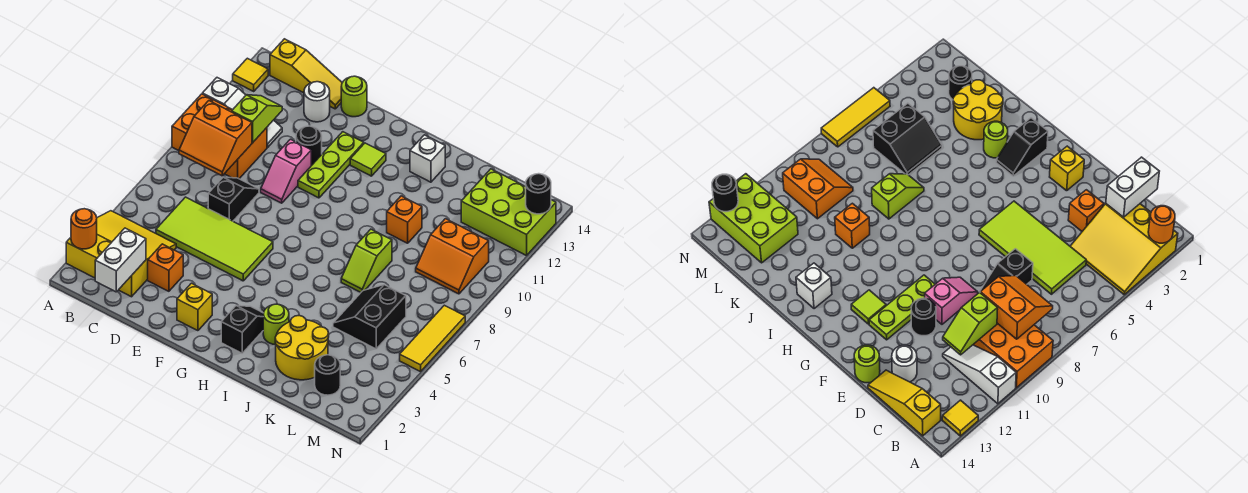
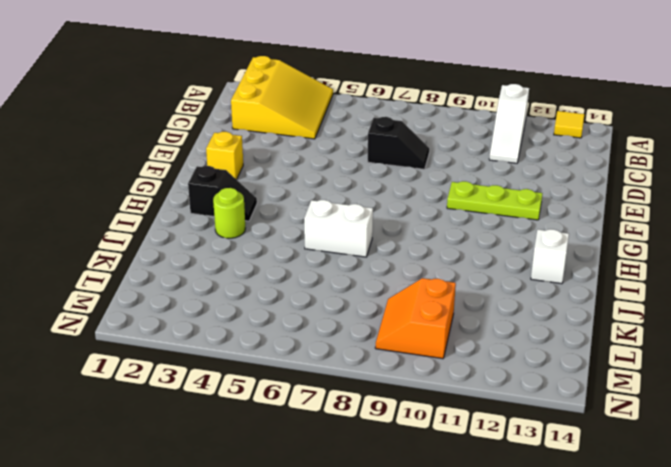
white 1x2 brick [304,200,373,257] -> white 1x2 brick moved to [95,228,146,292]
none -> orange 2x3 brick [172,94,267,179]
none -> yellow 1x3 slope [270,39,342,109]
none -> lime 2x4 tile [156,197,273,281]
none -> orange 1x1 brick [148,244,183,291]

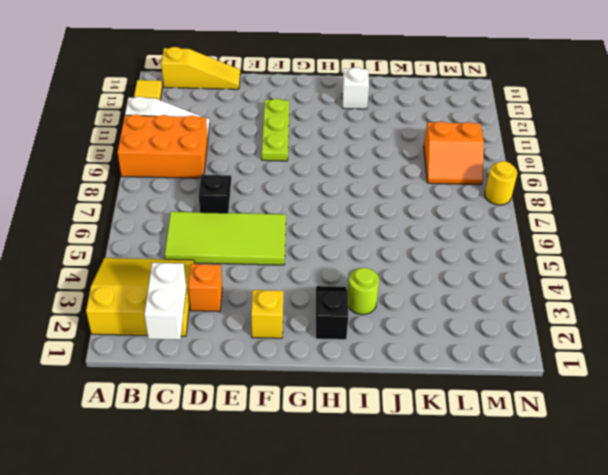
yellow 1x1 round brick [485,161,517,205] -> none
none -> white 1x1 round brick [304,82,330,122]
none -> pink 1x2 slope [261,139,311,203]
none -> black 1x1 round brick [296,126,322,166]
none -> lime 1x1 round brick [341,76,367,117]

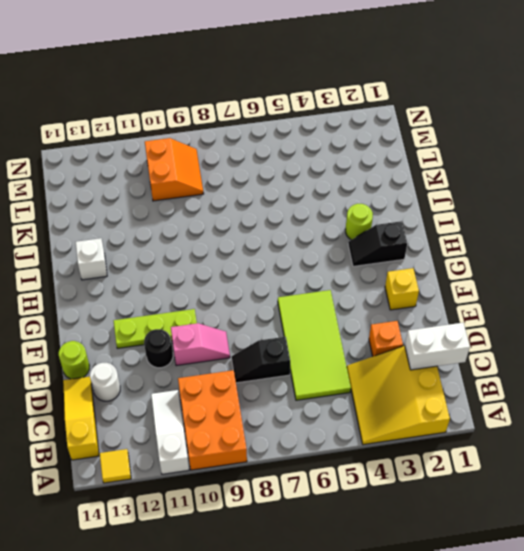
none -> lime 1x1 tile [350,143,386,176]
none -> yellow 2x2 round brick [275,316,329,380]
none -> lime 1x2 slope [341,229,392,292]
none -> orange 1x1 brick [387,196,422,243]

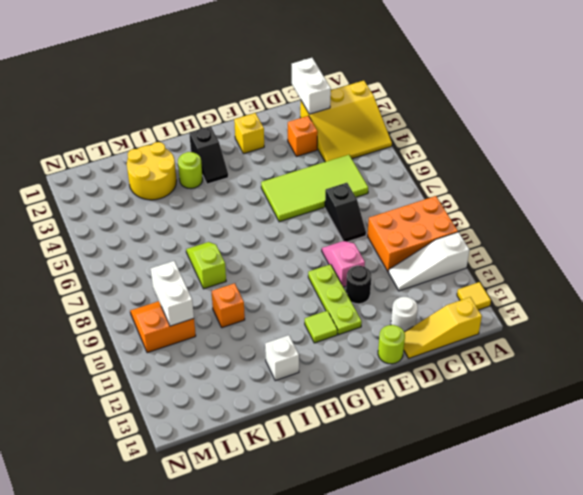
white 1x2 brick [151,261,194,326] -> none
none -> black 2x2 slope [333,285,406,349]
none -> black 1x1 round brick [315,355,340,395]
none -> lime 2x3 brick [461,169,556,256]
none -> yellow 1x3 tile [400,305,465,372]

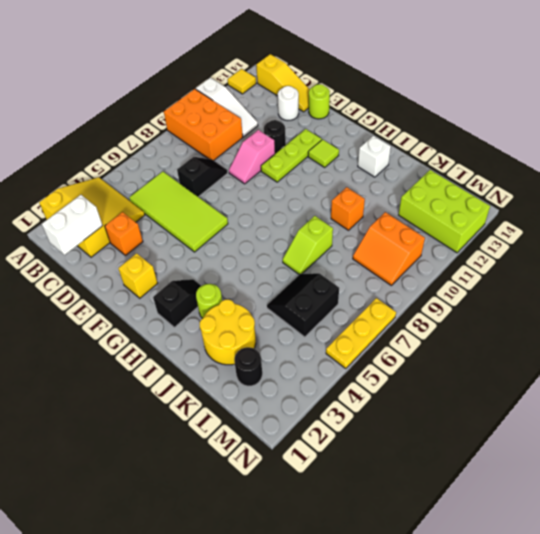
yellow 1x3 plate [326,298,396,368] -> yellow 1x3 tile [400,305,465,372]
none -> orange 1x1 round brick [71,209,97,249]
none -> orange 2x2 slope [179,101,252,176]
none -> lime 1x2 slope [232,95,282,143]
none -> black 1x1 round brick [526,174,551,214]

